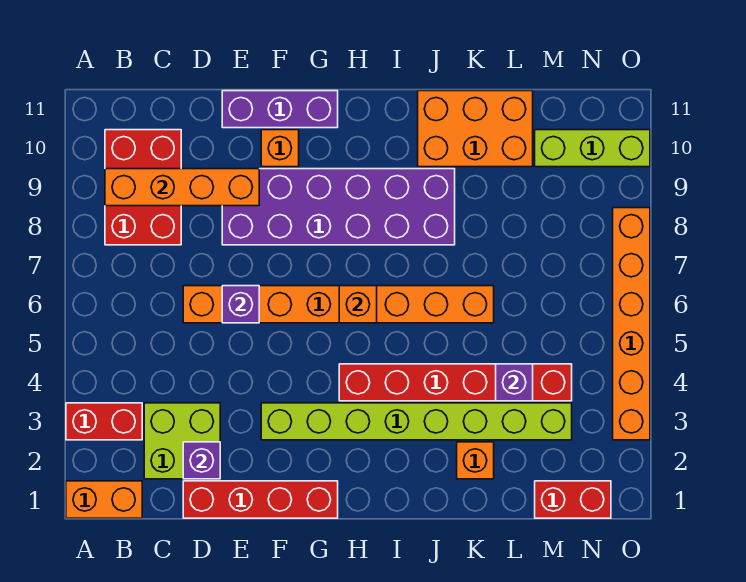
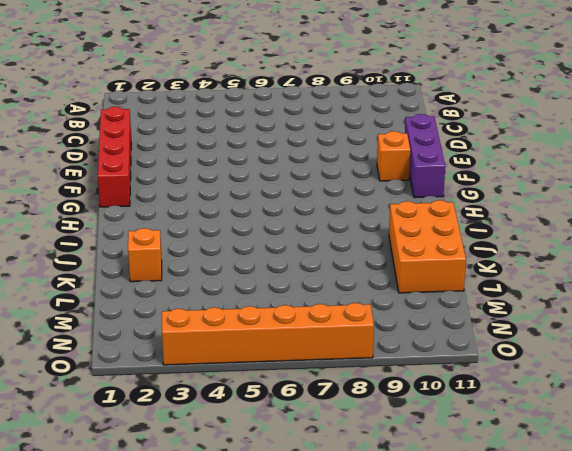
none -> orange 1x2 brick [66,481,142,518]
none -> red 1x2 brick [66,403,142,440]
none -> red 2x3 brick [105,130,181,245]

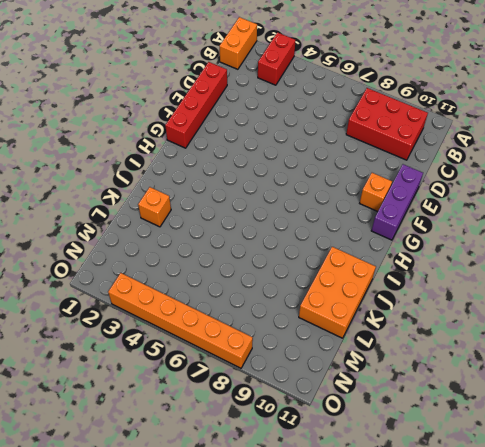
none -> lime 2x2 brick [144,403,220,479]
none -> orange 1x8 brick [183,286,494,323]
none -> purple 2x6 brick [222,169,455,245]

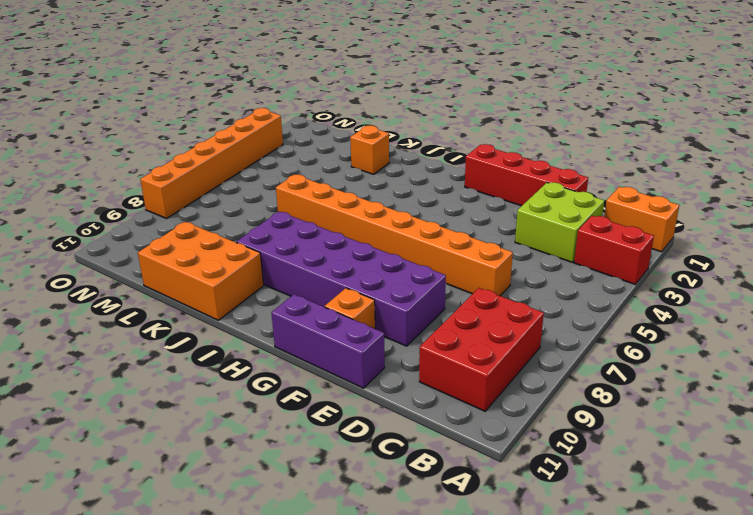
none -> lime 1x8 brick [261,403,572,440]
none -> red 1x6 brick [339,364,572,401]
none -> red 1x2 brick [535,481,611,518]

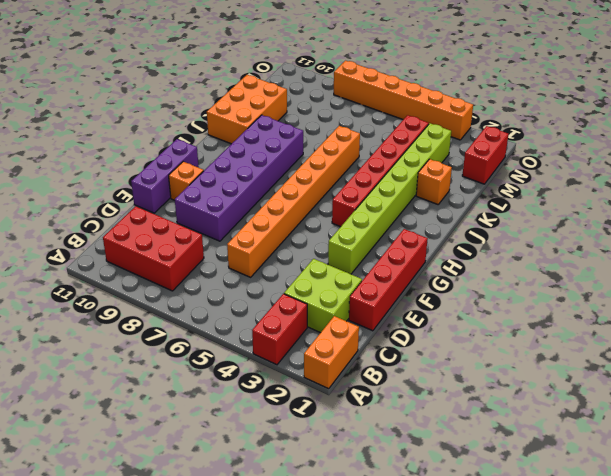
none -> lime 1x3 brick [535,130,650,167]
none -> orange 1x4 brick [105,169,259,206]
none -> purple 1x1 brick [183,442,220,479]

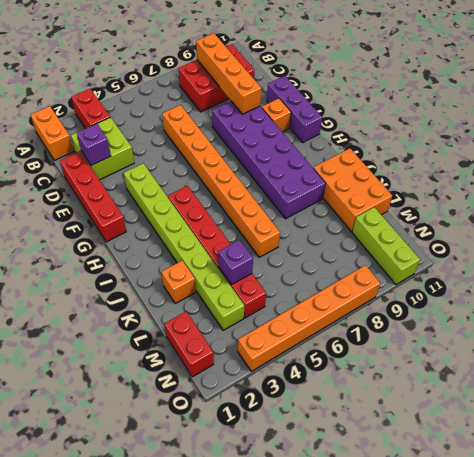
none -> purple 1x1 brick [222,286,259,323]
none -> orange 1x1 brick [339,286,377,323]

